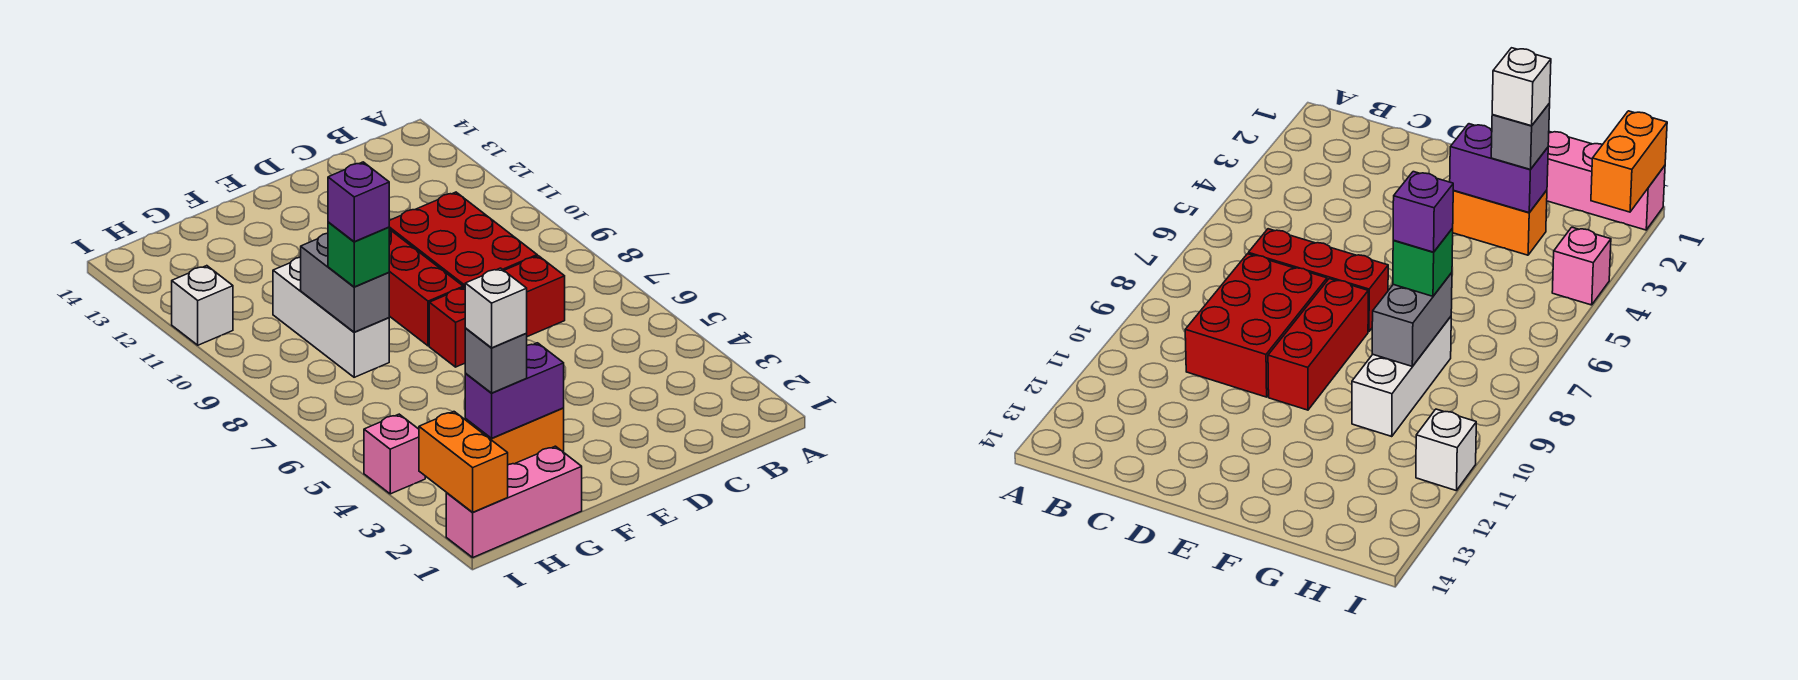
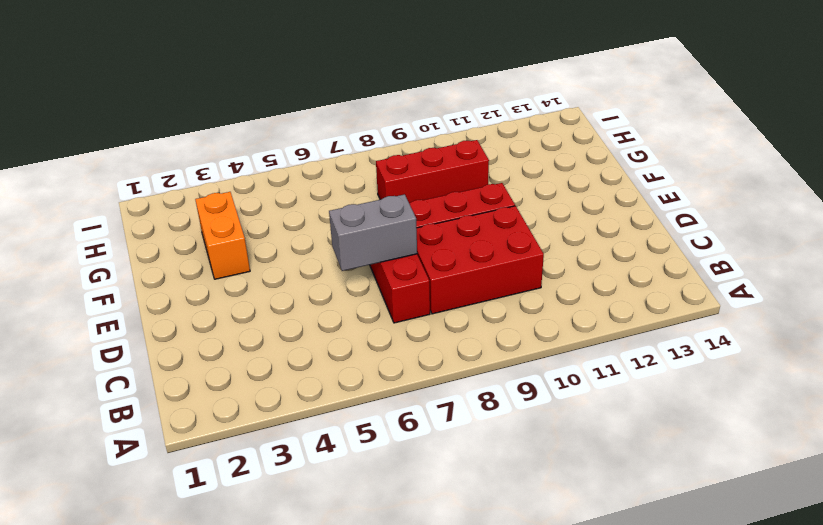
grey 1x2 brick [329,194,417,271] -> grey 1x2 brick moved to [301,233,389,332]
red 1x3 brick [376,140,489,203] -> white 1x3 brick [273,257,389,377]
none -> pink 1x3 brick [446,446,582,557]
none -> pink 1x1 brick [364,414,425,494]
none -> white 1x1 brick [172,266,233,345]

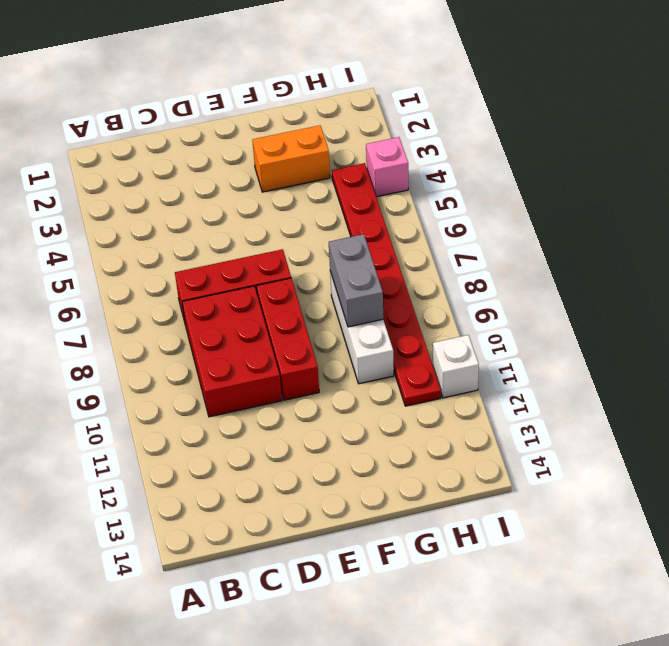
red 1x8 plate [332,163,441,406] -> none
none -> pink 1x3 brick [446,446,582,557]
none -> purple 1x2 brick [465,343,564,438]
none -> orange 1x2 brick [419,412,508,512]

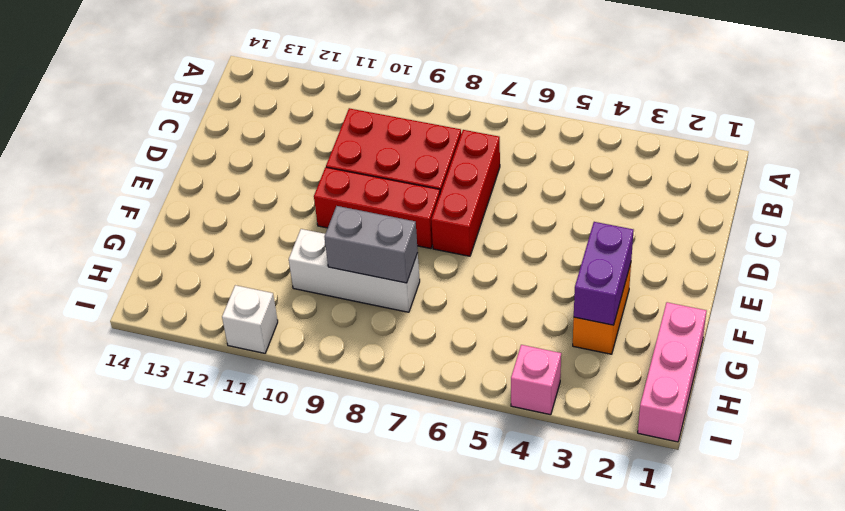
none -> orange 1x2 brick [419,412,508,512]
none -> grey 1x1 brick [465,329,527,393]
none -> green 1x1 brick [328,222,389,287]

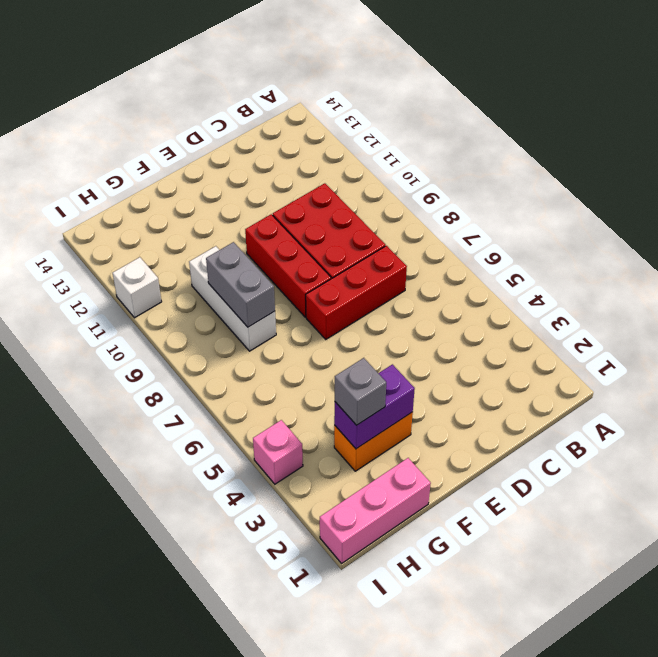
none -> orange 1x2 brick [419,412,508,512]
none -> green 1x1 brick [328,222,389,287]
none -> white 1x1 brick [465,268,527,348]

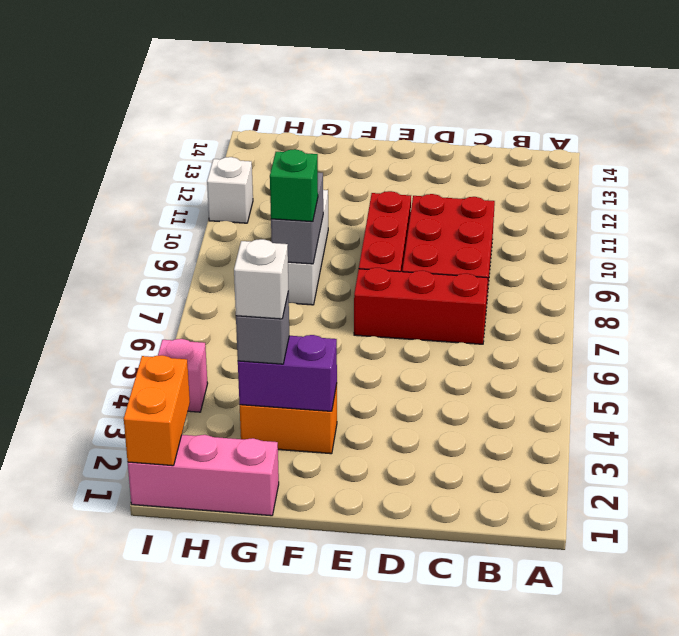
none -> purple 1x1 brick [328,162,389,242]

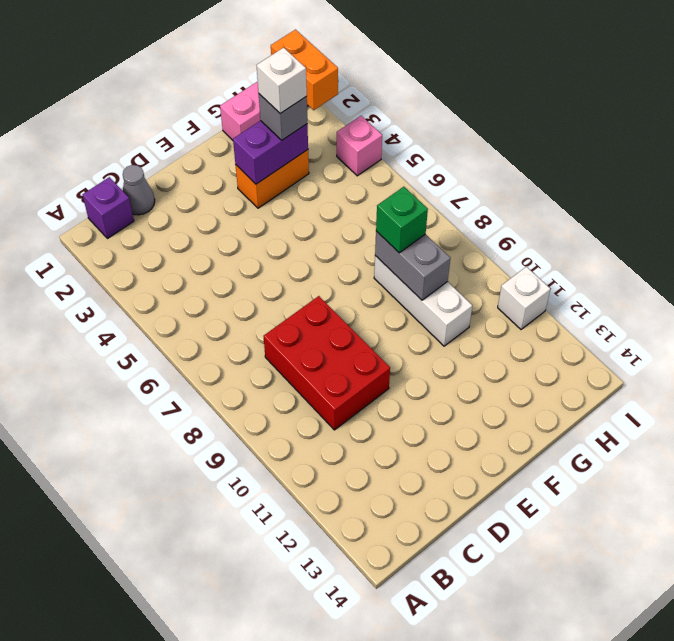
purple 1x1 brick [82,177,134,239] -> purple 1x1 brick moved to [328,162,389,242]
grey 1x1 cone [123,165,155,215] -> none
none -> red 1x3 brick [429,256,565,367]
none -> red 1x3 brick [389,229,463,346]

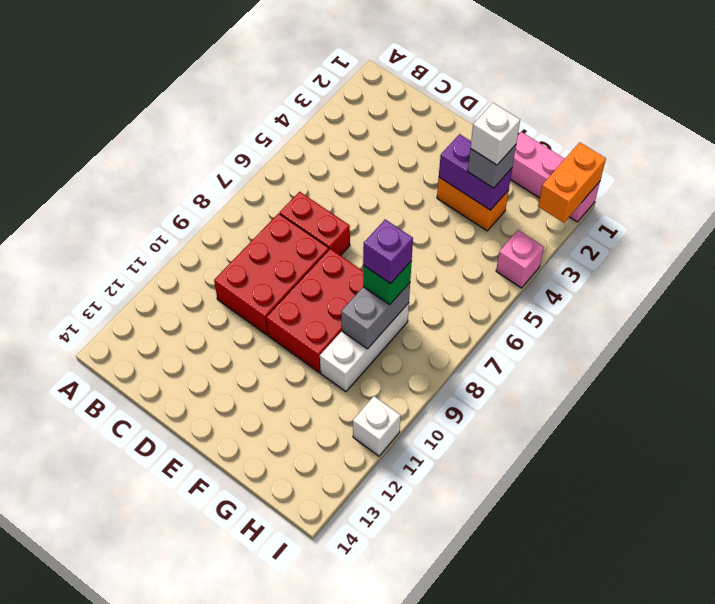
red 1x2 brick [280,192,350,256] -> red 1x3 brick [429,256,565,367]
red 2x3 brick [266,249,363,372] -> red 1x3 brick [389,229,463,346]

